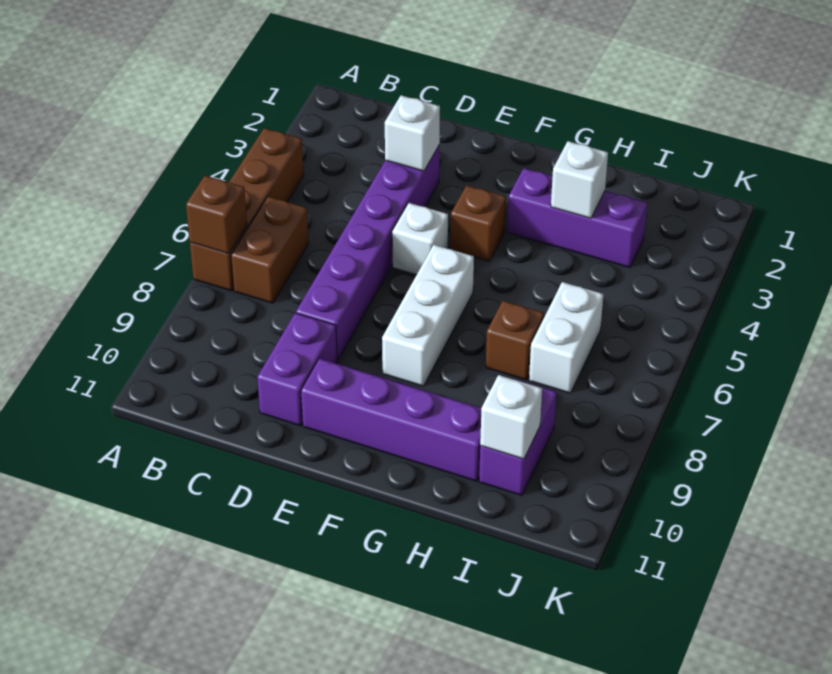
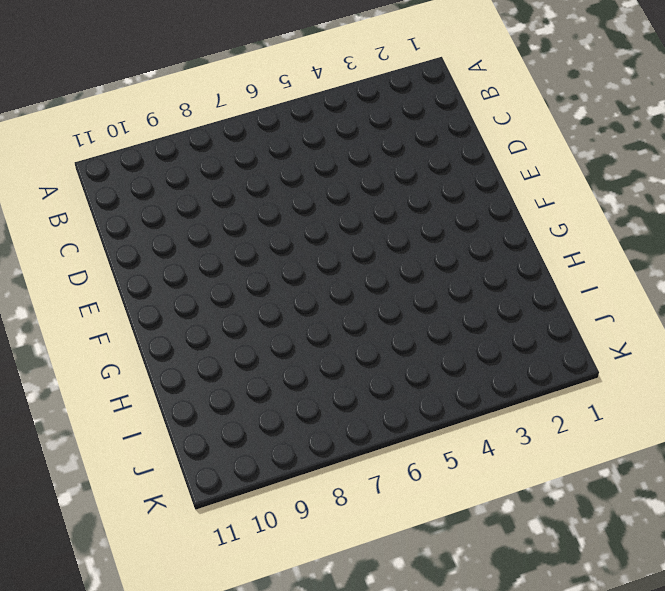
none -> brown 1x4 brick [190,128,304,291]
none -> brown 1x2 brick [231,197,308,303]
none -> purple 1x6 brick [296,146,439,360]

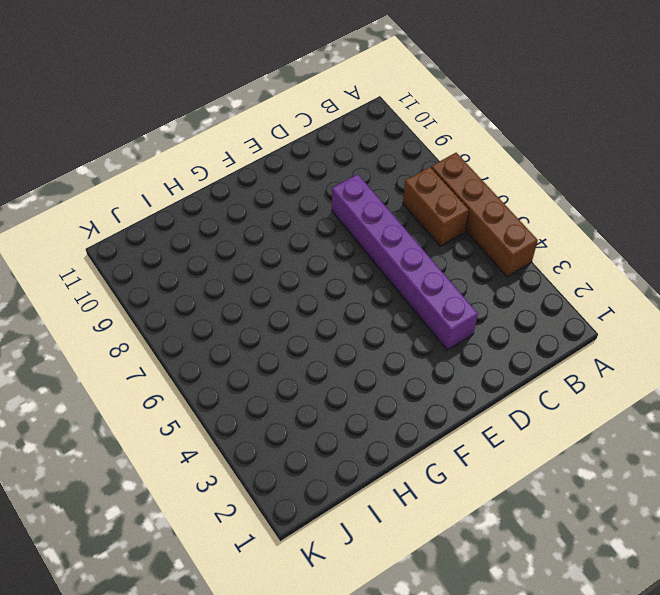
none -> purple 1x2 brick [257,313,337,426]
none -> white 1x1 brick [392,203,448,275]
none -> purple 1x4 brick [301,359,481,481]

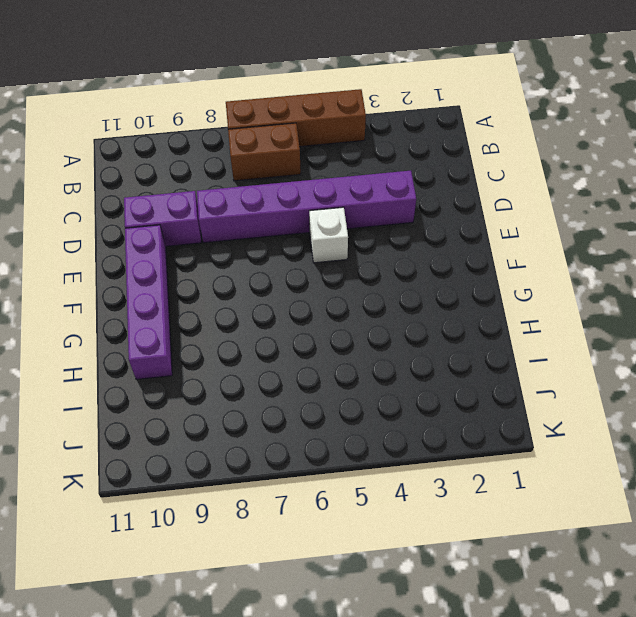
none -> brown 1x1 brick [450,185,506,261]
none -> white 1x3 brick [382,245,474,386]
none -> purple 1x3 brick [507,168,647,268]

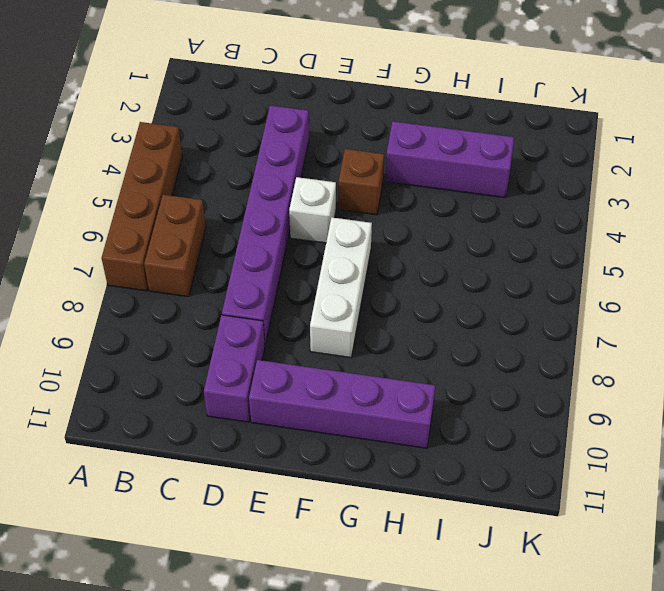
none -> brown 1x1 brick [486,301,544,380]
none -> white 1x2 brick [529,282,603,393]
none -> purple 1x2 brick [479,379,556,495]

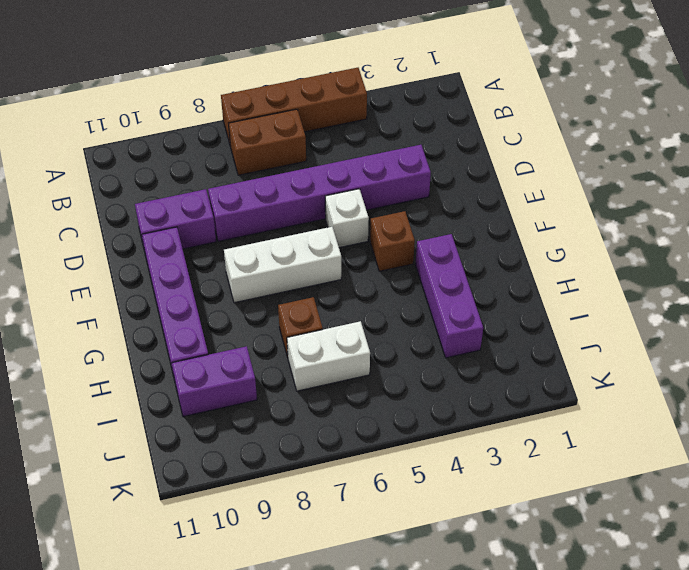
none -> brown 1x1 brick [186,176,247,254]
none -> white 1x1 brick [385,95,440,171]
none -> white 1x1 brick [551,141,608,218]

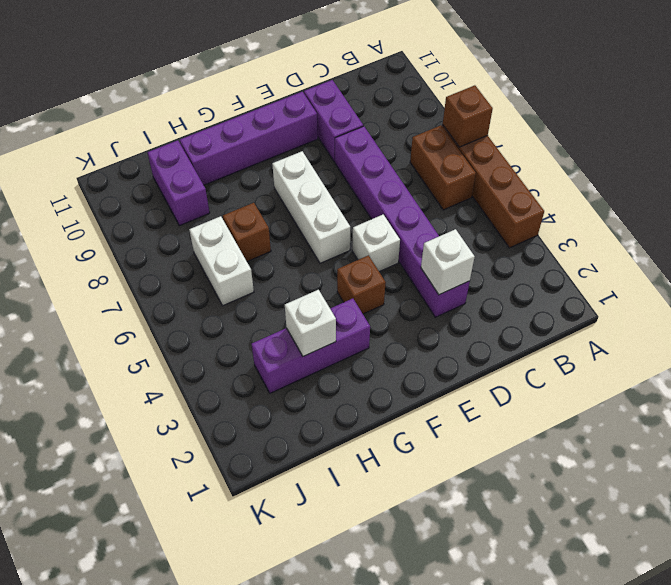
none -> white 1x1 brick [480,375,542,459]

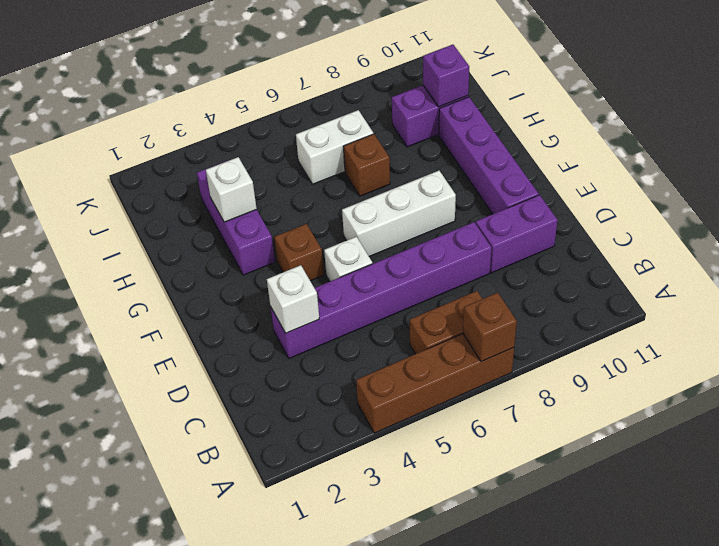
purple 1x1 brick [423,45,469,107] -> white 1x1 brick [480,375,542,459]

